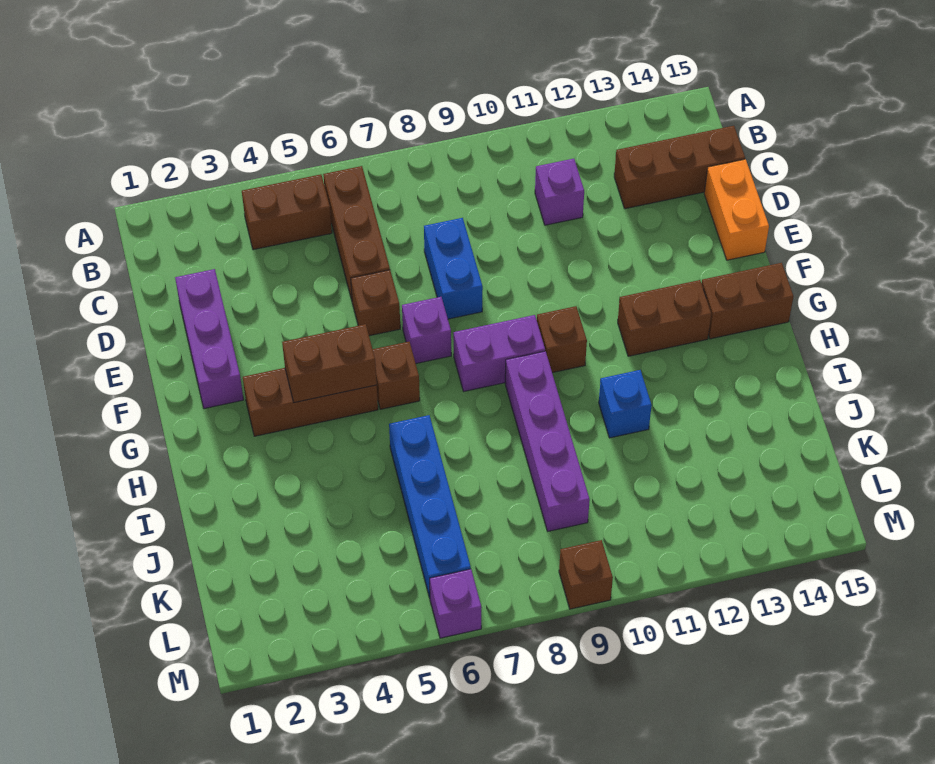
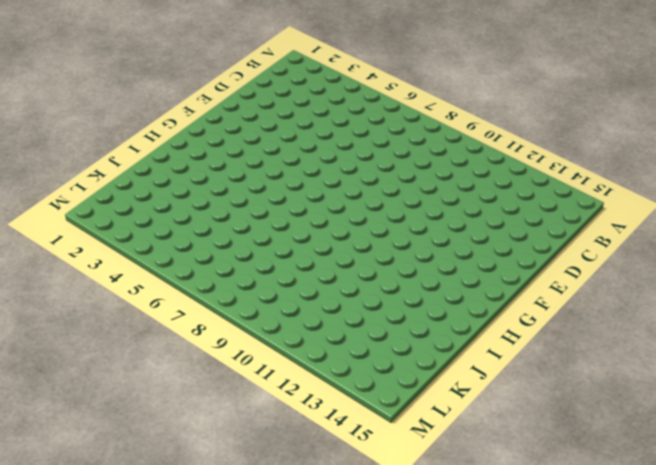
none -> brown 1x2 brick [242,174,332,250]
none -> brown 1x3 brick [323,166,390,300]
none -> purple 1x1 brick [535,159,584,225]

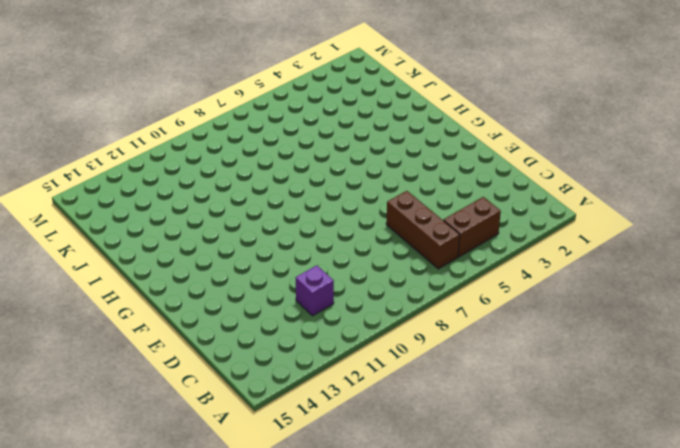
none -> brown 1x3 brick [614,126,745,209]
none -> purple 1x3 brick [175,269,243,409]
none -> blue 1x2 brick [424,218,483,319]

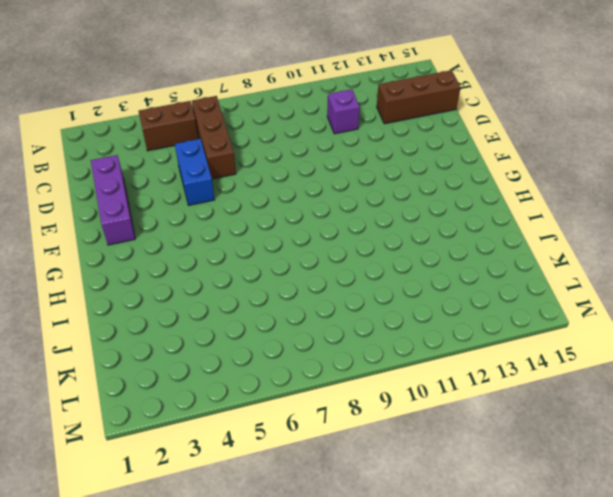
blue 1x2 brick [175,139,215,205] -> blue 1x2 brick moved to [424,218,483,319]
none -> orange 1x2 brick [704,159,769,260]
none -> brown 1x1 brick [351,270,400,336]
none -> purple 1x1 brick [402,297,451,363]

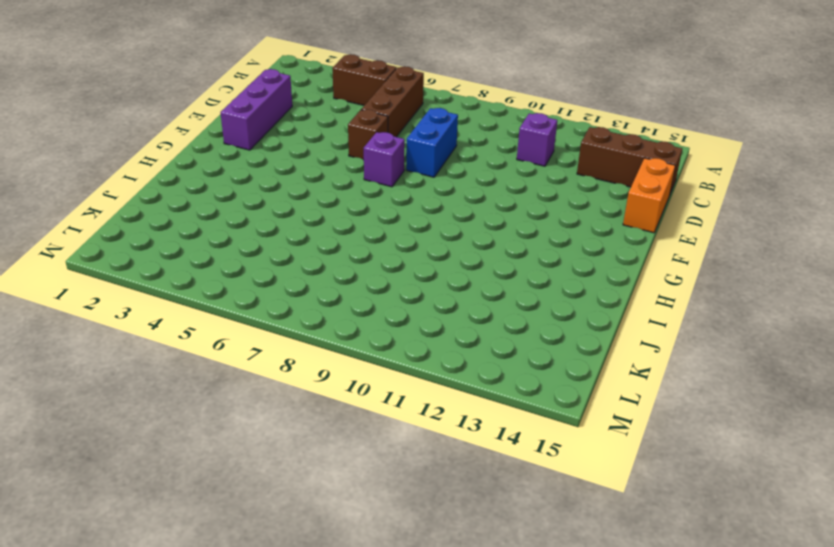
none -> brown 1x3 brick [243,368,378,436]
none -> brown 1x1 brick [373,342,420,409]
none -> purple 1x2 brick [454,315,545,391]

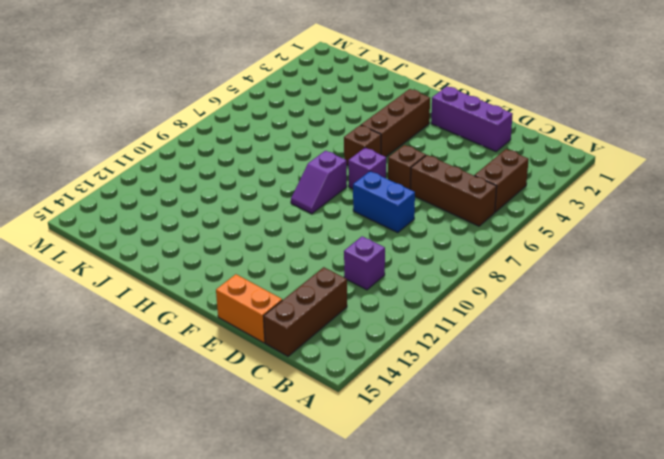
purple 1x2 slope [291,151,347,214] -> purple 1x2 brick [454,315,545,391]
none -> brown 1x1 brick [537,306,587,373]
none -> brown 1x2 brick [618,280,711,356]
none -> brown 1x2 brick [702,263,794,339]

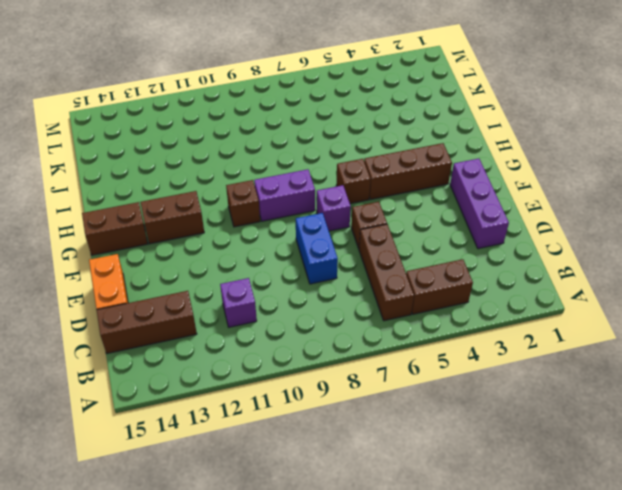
none -> purple 1x4 brick [505,351,590,531]
none -> blue 1x4 brick [389,415,471,598]
none -> blue 1x1 brick [599,370,652,438]

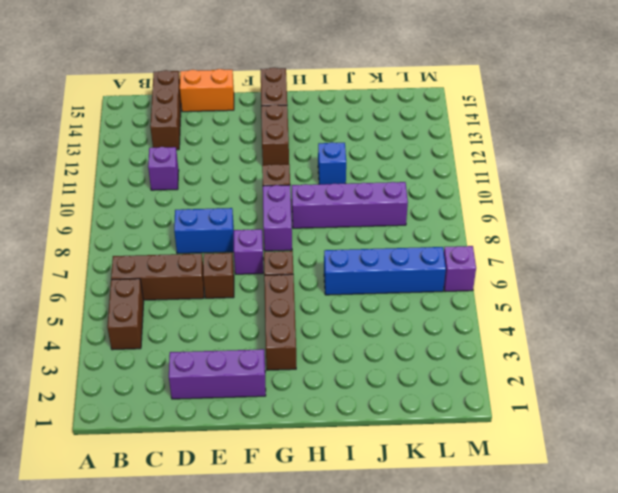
none -> brown 1x1 brick [559,540,613,609]
none -> brown 1x2 brick [282,324,377,403]

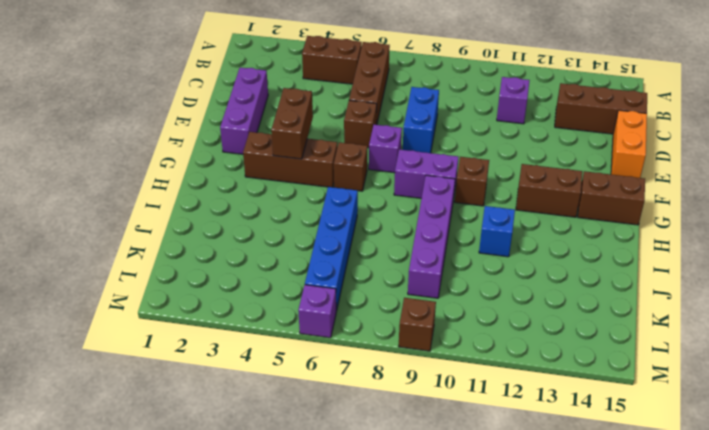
brown 1x2 brick [271,88,313,159] -> brown 1x2 brick turned to [282,324,377,403]

